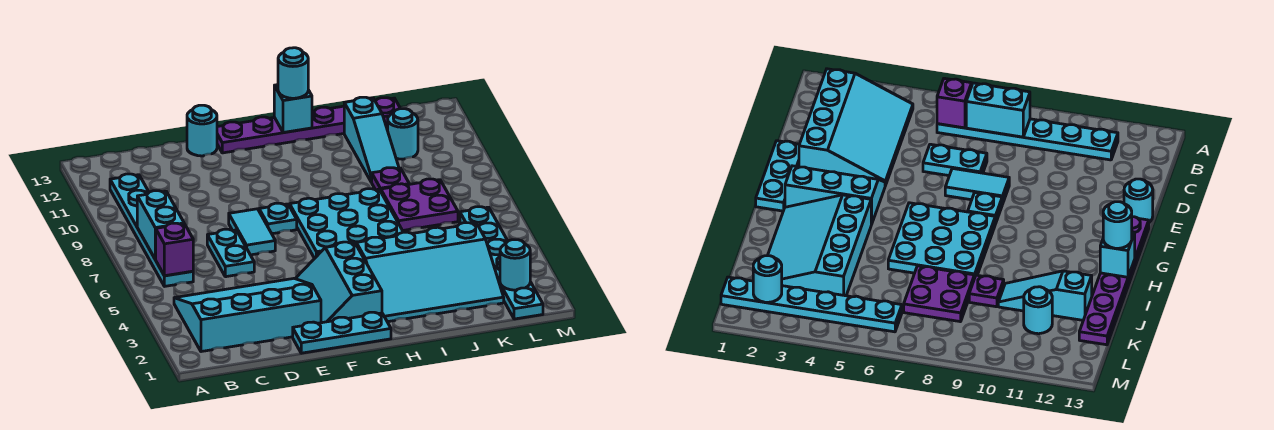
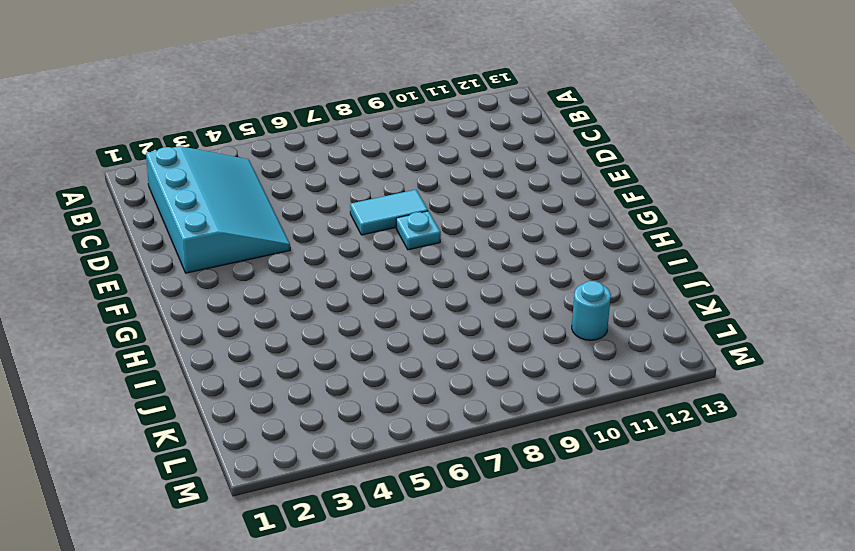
none -> cyan 1x6 plate [110,174,193,286]
none -> cyan 1x2 plate [207,229,254,277]
none -> cyan 1x3 plate [293,312,391,353]

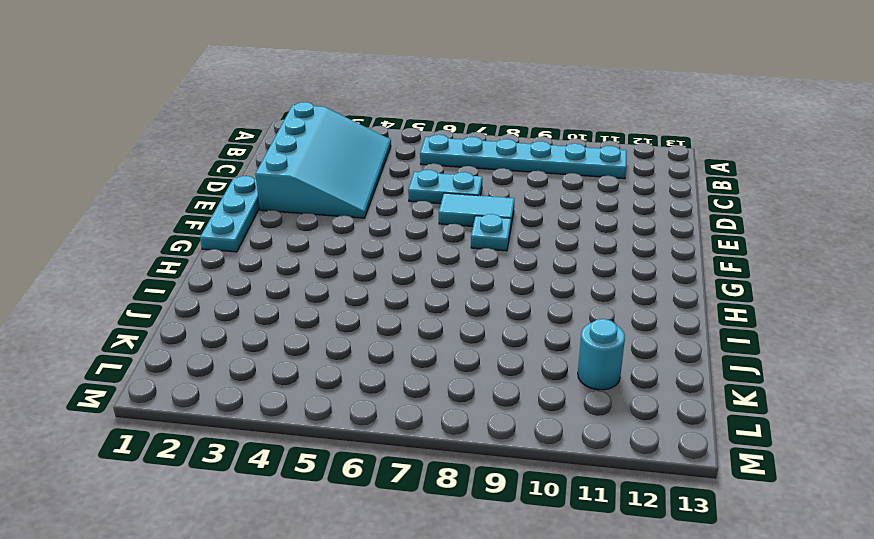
none -> cyan 1x1 round brick [187,105,217,156]
none -> cyan 2x3 slope [296,242,382,323]
none -> purple 1x6 plate [217,98,400,153]

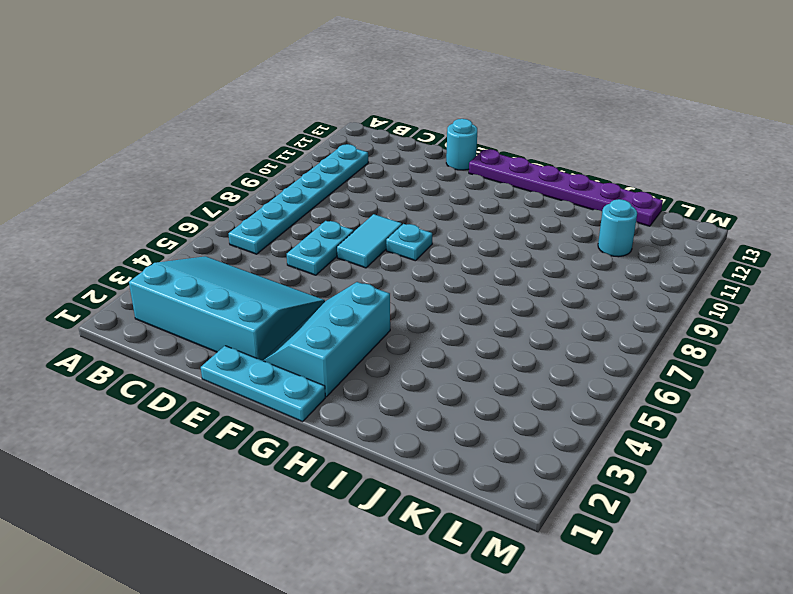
none -> cyan 3x3 plate [290,189,403,259]
none -> cyan 3x4 slope [356,223,504,322]
none -> purple 2x2 plate [381,179,458,231]

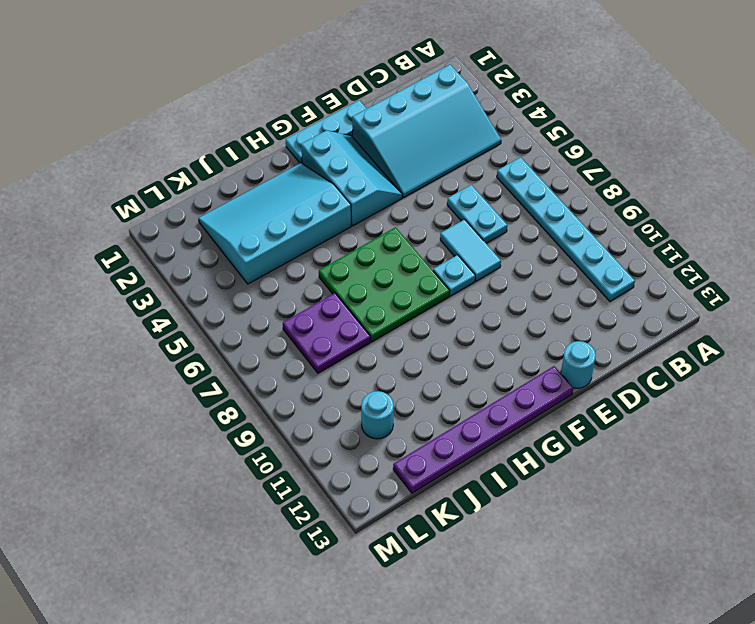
green 3x3 plate [319,227,450,342] -> cyan 3x3 plate [290,189,403,259]
none -> purple 1x1 plate [371,168,409,191]
none -> cyan 1x3 slope [344,97,399,182]
none -> cyan 1x6 plate [460,207,543,319]

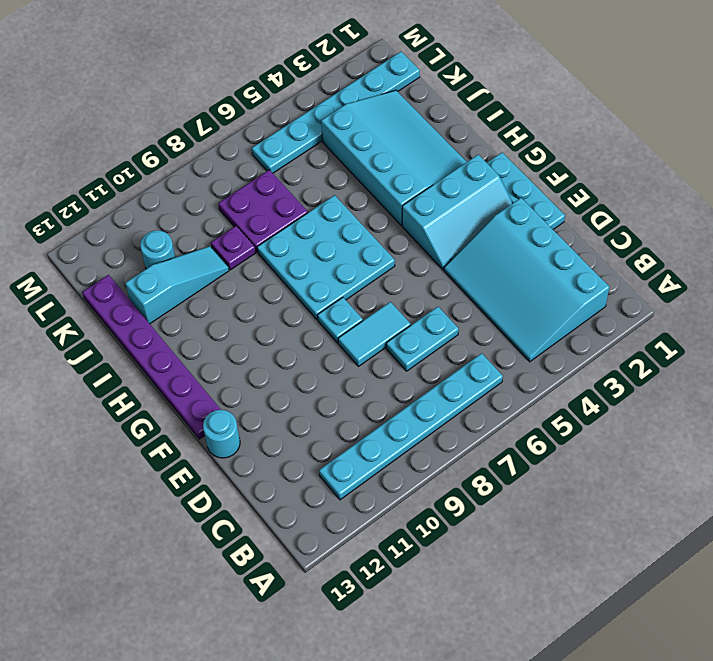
none -> purple 1x1 brick [156,223,193,276]
none -> cyan 1x2 brick [137,191,184,259]
none -> cyan 1x1 brick [274,85,312,133]

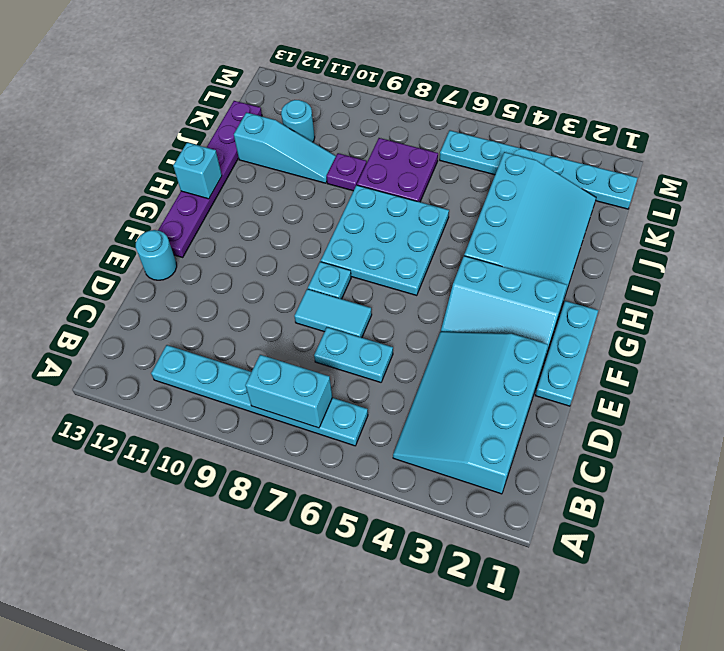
none -> purple 1x1 brick [156,223,193,276]
none -> cyan 1x1 round brick [500,240,530,290]
none -> cyan 1x1 round brick [278,48,308,98]

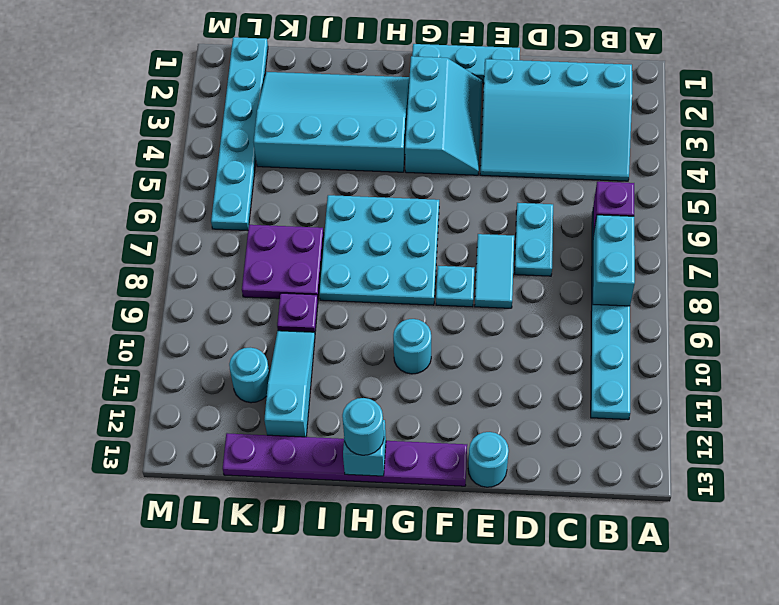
cyan 1x1 round brick [393,319,431,374] -> cyan 1x1 round brick moved to [500,240,530,290]

